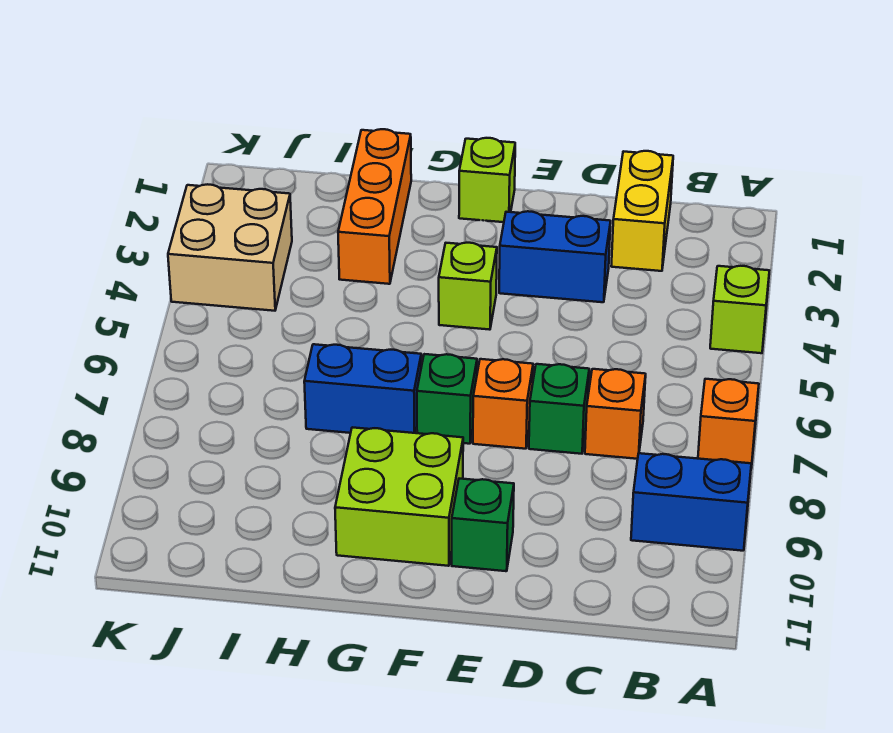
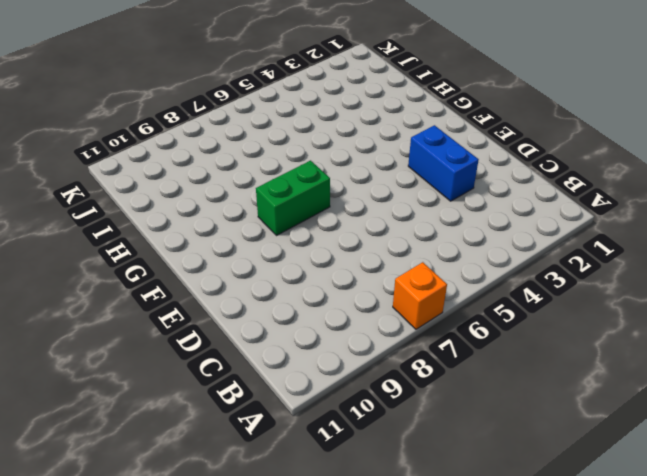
green 1x2 brick [256,161,330,236] -> green 1x1 brick [417,354,477,444]
none -> lime 1x1 brick [710,266,769,353]
none -> blue 1x2 brick [631,453,751,551]
none -> yellow 1x2 brick [611,151,673,271]

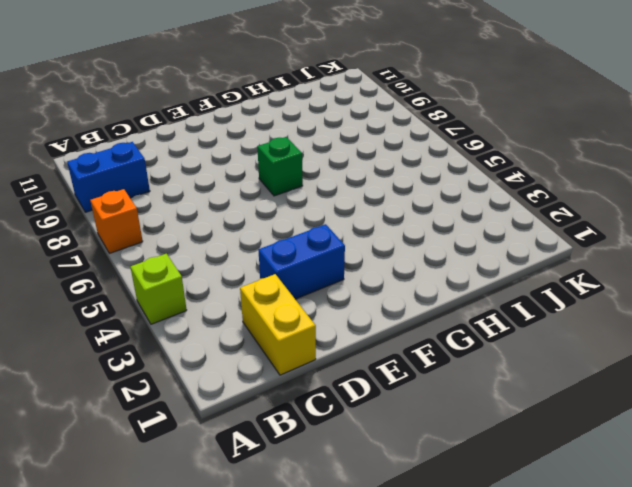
none -> orange 1x1 brick [585,369,646,459]
none -> green 1x1 brick [529,364,589,454]
none -> orange 1x1 brick [473,359,533,449]

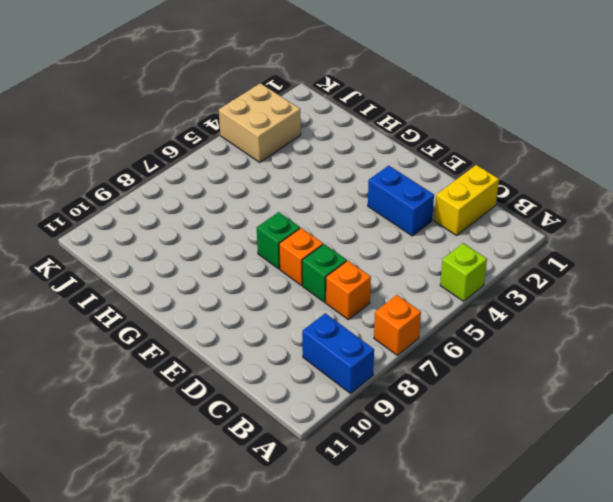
none -> green 1x1 brick [452,479,514,571]
none -> lime 1x1 brick [459,138,515,222]
none -> lime 1x1 brick [439,243,497,330]

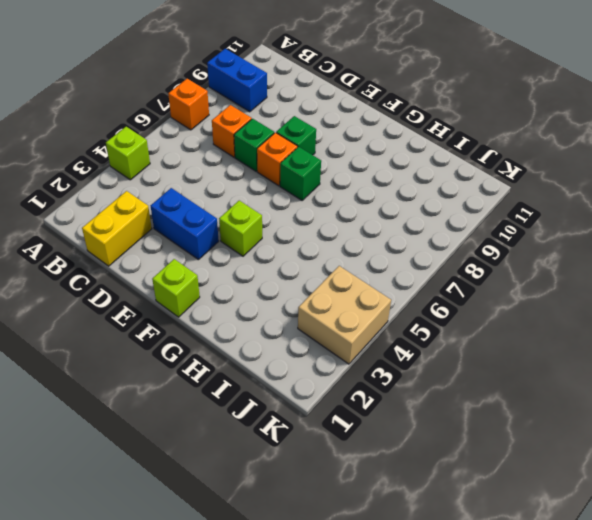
green 1x1 brick [276,116,316,155] -> green 1x1 brick moved to [452,479,514,571]
none -> lime 2x2 brick [335,427,463,566]
none -> blue 1x2 brick [304,344,421,433]
none -> orange 1x3 brick [338,129,411,284]

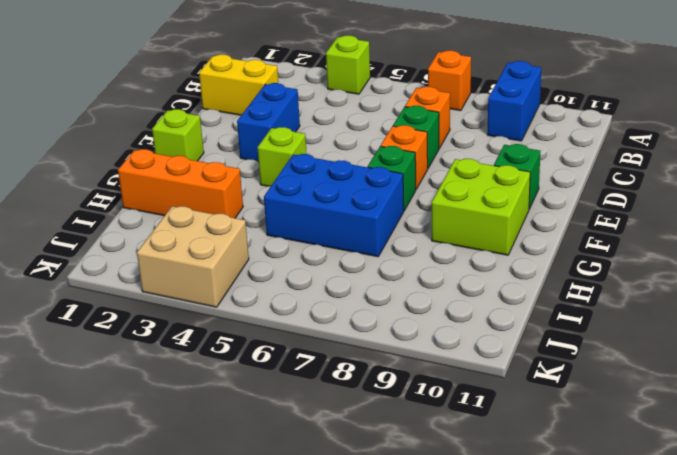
blue 2x3 brick [264,154,404,257] -> blue 1x2 brick [304,344,421,433]

